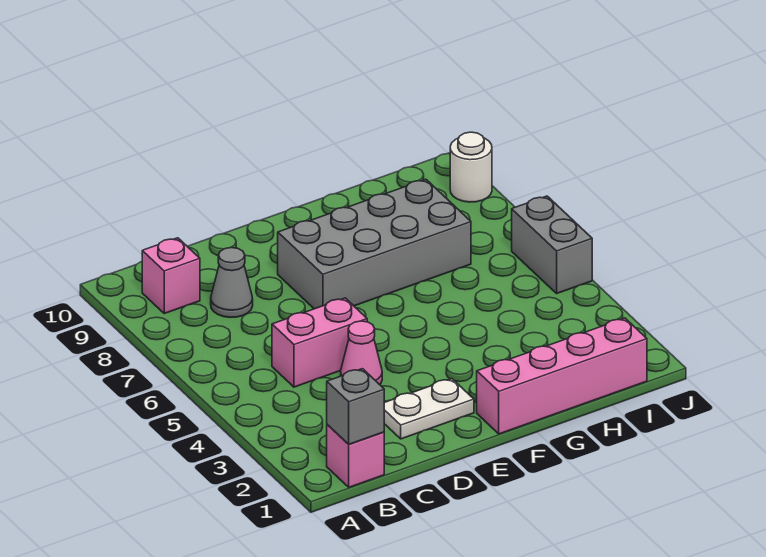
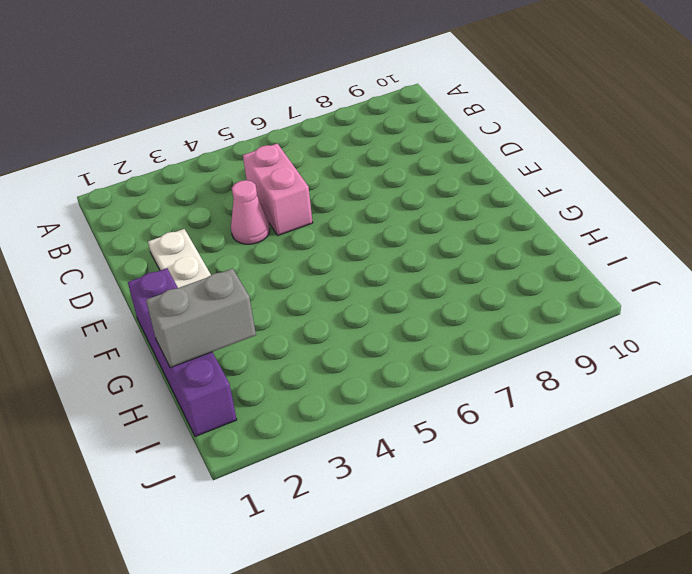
purple 1x4 brick [128,268,237,437] -> pink 1x4 brick [477,318,647,434]
grey 1x2 brick [146,268,256,368] -> grey 1x2 brick moved to [512,196,592,293]
none -> pink 1x1 brick [327,425,384,487]
none -> pink 1x1 brick [142,238,200,314]

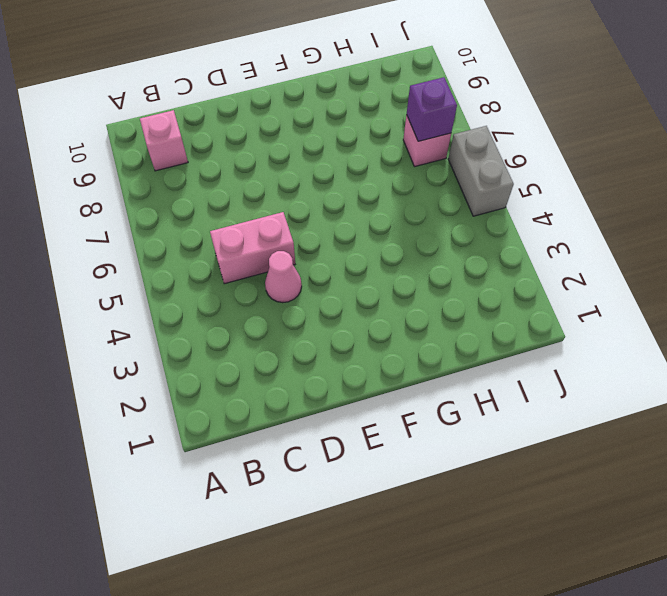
pink 1x1 brick [403,115,451,167] -> pink 1x1 brick moved to [327,425,384,487]
purple 1x1 brick [407,77,457,141] -> none
none -> grey 1x1 cone [211,248,253,317]
none -> white 1x2 plate [384,379,474,439]

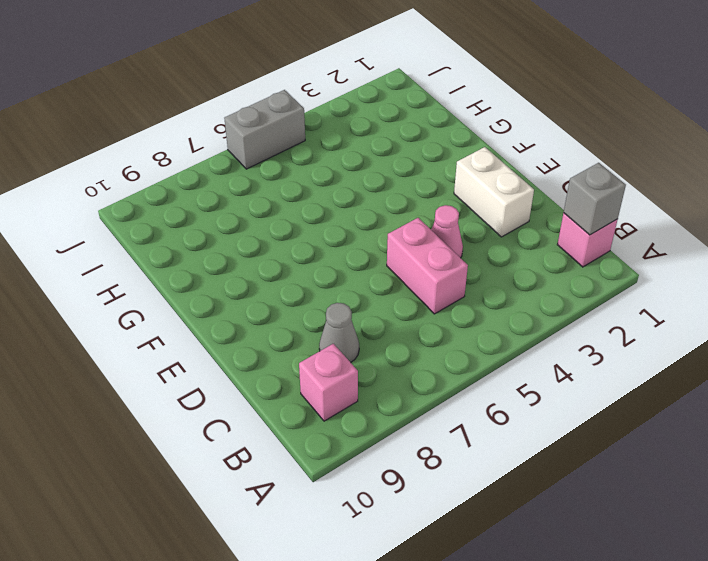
white 1x2 brick [454,147,534,237] -> white 1x2 plate [384,379,474,439]
none -> grey 2x4 brick [278,179,471,309]
none -> pink 1x4 brick [477,318,647,434]

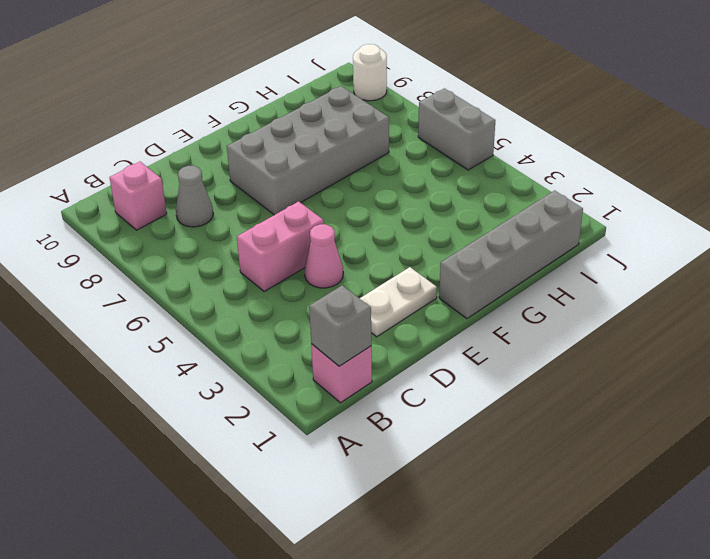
grey 1x4 brick [439,190,583,319] -> pink 1x4 brick [477,318,647,434]

